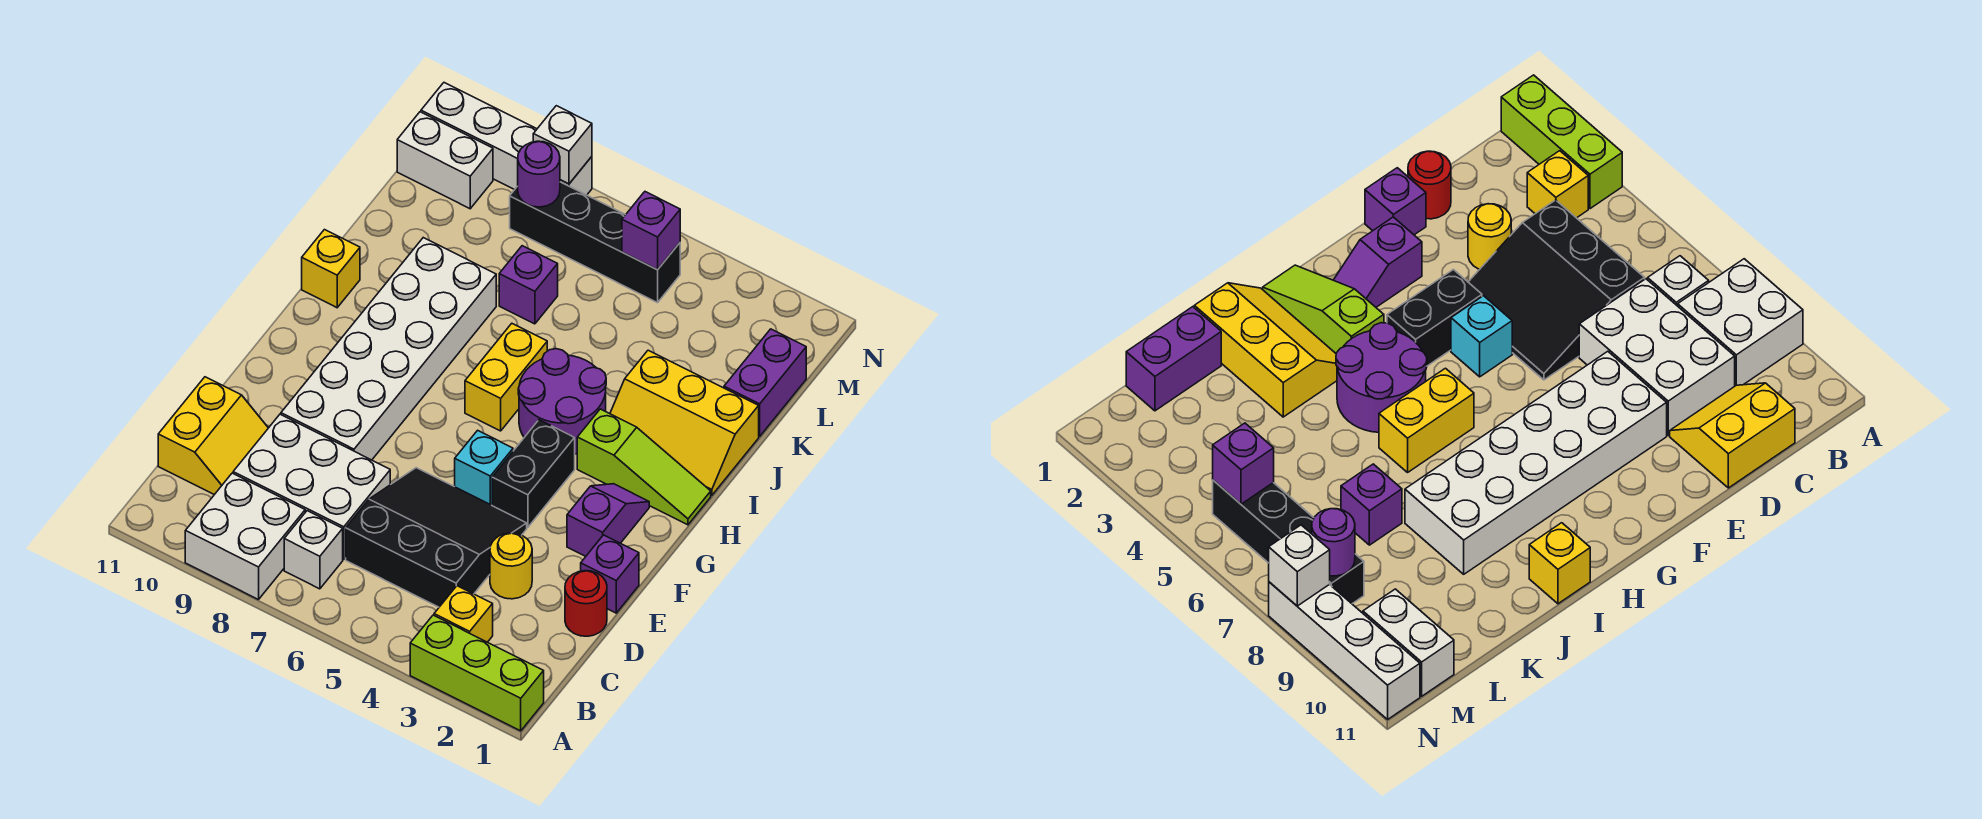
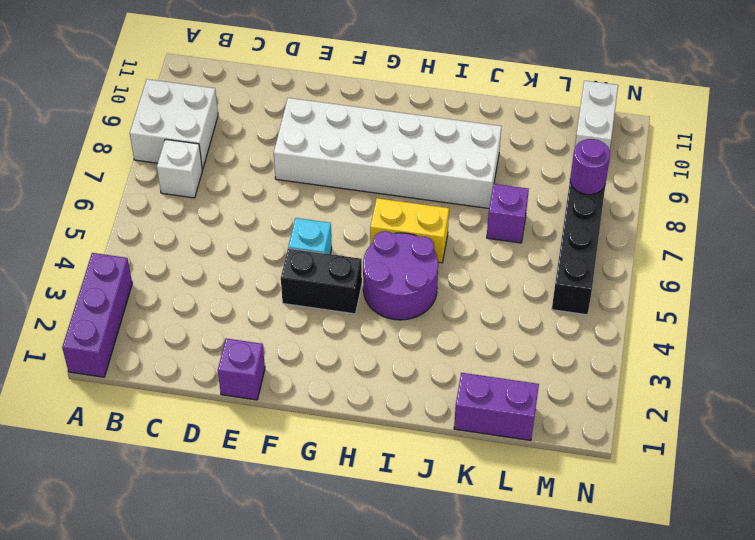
purple 1x3 brick [62,253,132,377] -> lime 1x3 brick [410,615,544,731]
none -> yellow 1x1 brick [434,586,493,642]
none -> black 3x3 slope [346,468,527,607]
none -> white 2x3 brick [233,414,390,559]

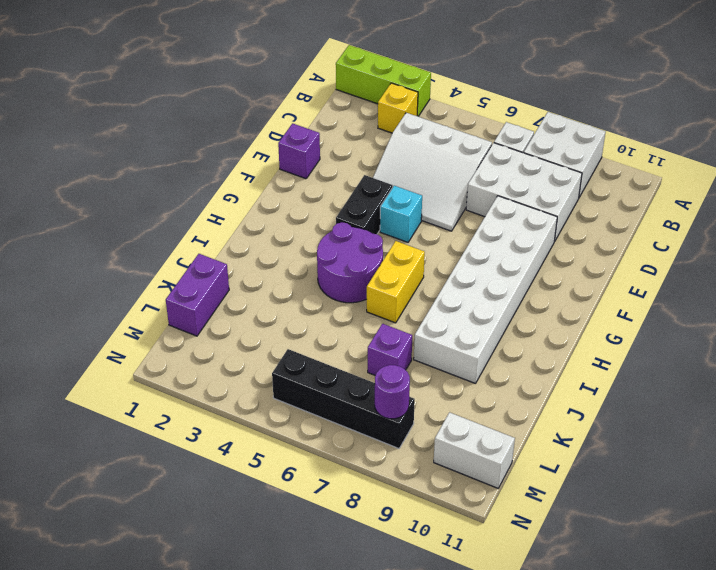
white 3x3 slope [373,113,492,231] -> black 3x3 slope [346,468,527,607]
none -> yellow 2x2 slope [158,377,268,495]
none -> red 1x1 round brick [565,571,607,636]
none -> yellow 1x1 round brick [490,533,532,599]

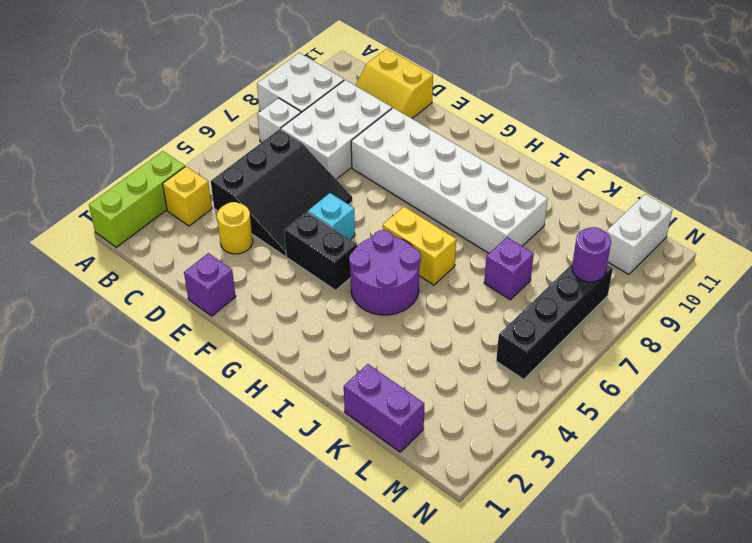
none -> red 1x1 round brick [565,571,607,636]
none -> purple 1x2 slope [567,484,649,556]
none -> lime 1x3 slope [577,409,711,525]

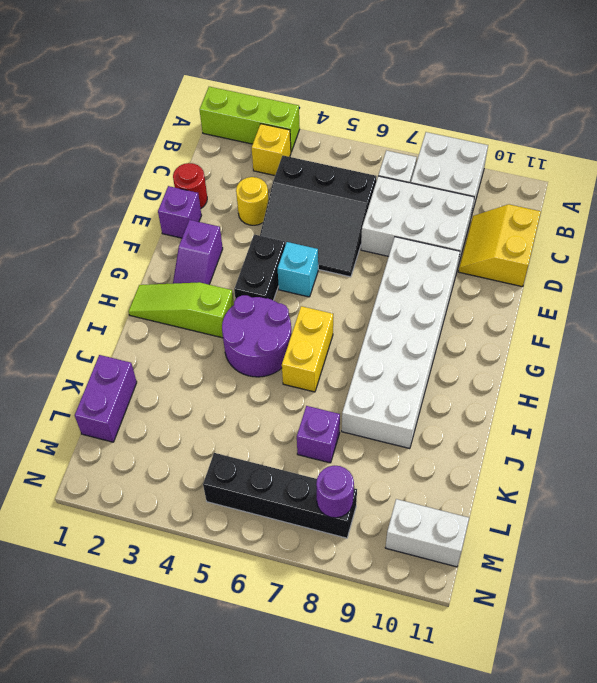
none -> yellow 2x3 slope [610,350,759,495]
none -> yellow 1x1 brick [302,230,360,308]
none -> white 1x4 brick [421,83,592,195]

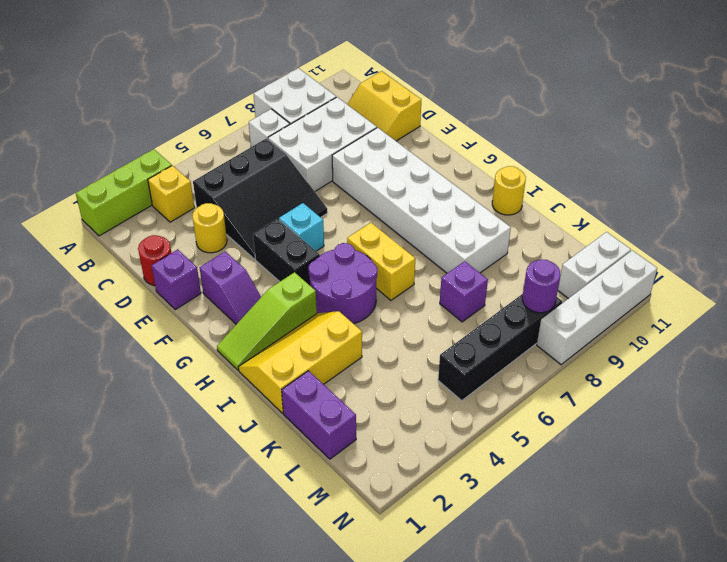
yellow 1x1 round brick [492,166,526,215] -> yellow 1x1 brick [302,230,360,308]
none -> purple 1x1 brick [622,192,680,270]
none -> white 1x1 brick [533,106,592,184]

